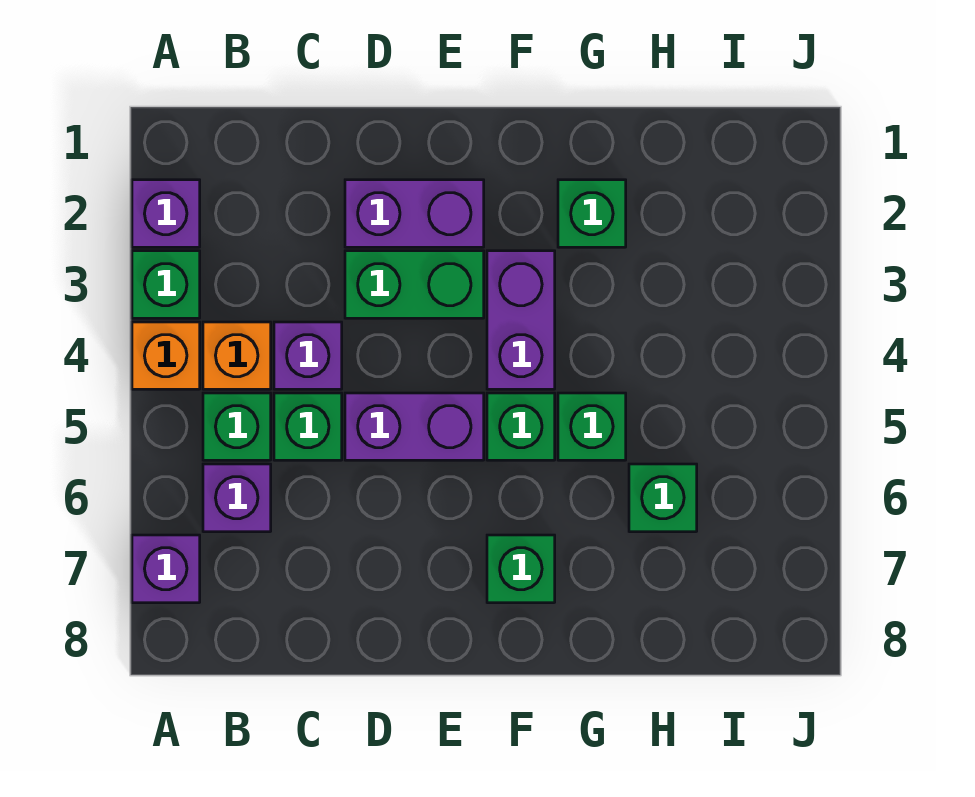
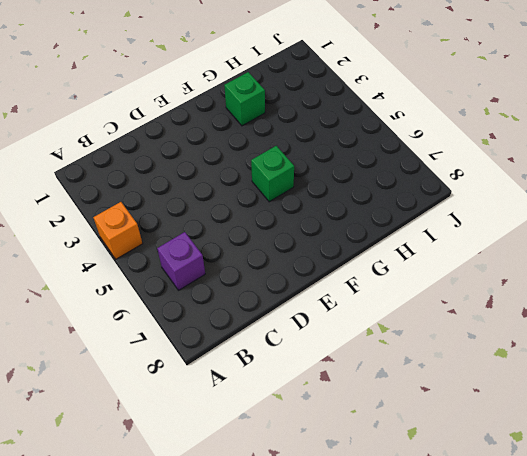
none -> purple 1x1 brick [132,180,200,247]
none -> green 1x1 brick [132,251,200,318]
none -> purple 1x1 brick [132,535,200,603]

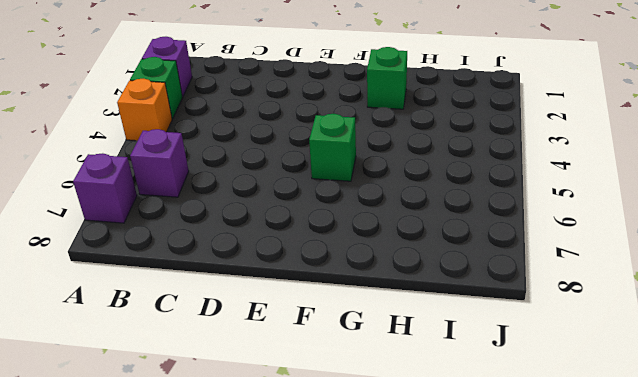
none -> orange 1x1 brick [203,322,271,389]
none -> green 1x1 brick [203,393,271,460]
none -> purple 1x1 brick [274,322,342,389]

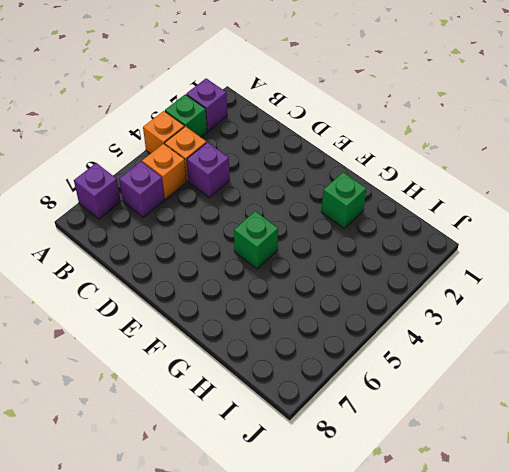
orange 1x1 brick [142,144,186,199] -> green 1x1 brick [203,393,271,460]
none -> green 1x1 brick [274,393,342,460]
none -> purple 1x2 brick [345,180,484,247]
none -> green 1x2 brick [345,251,484,318]

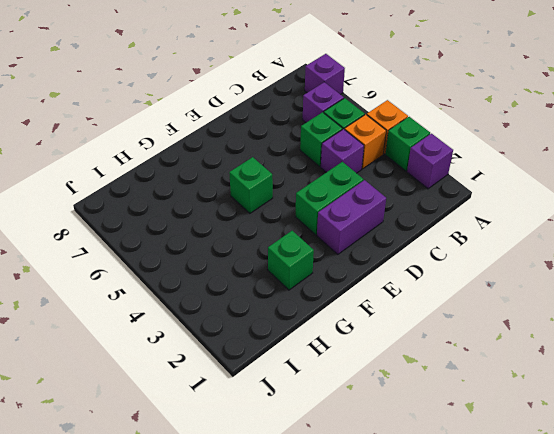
none -> purple 1x2 brick [345,393,484,460]
none -> purple 1x2 brick [487,251,555,389]
none -> green 1x1 brick [487,535,555,603]

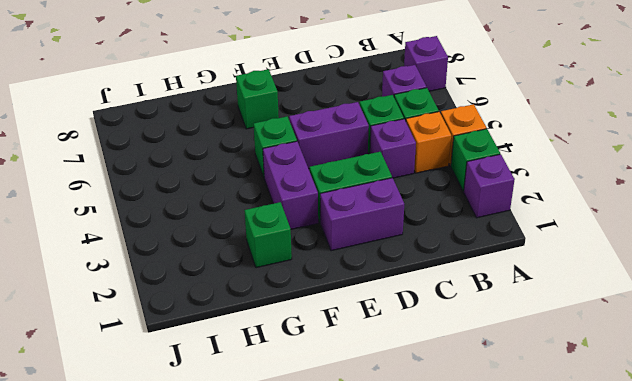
none -> green 1x1 brick [558,393,626,460]
none -> green 1x1 brick [629,464,697,532]

